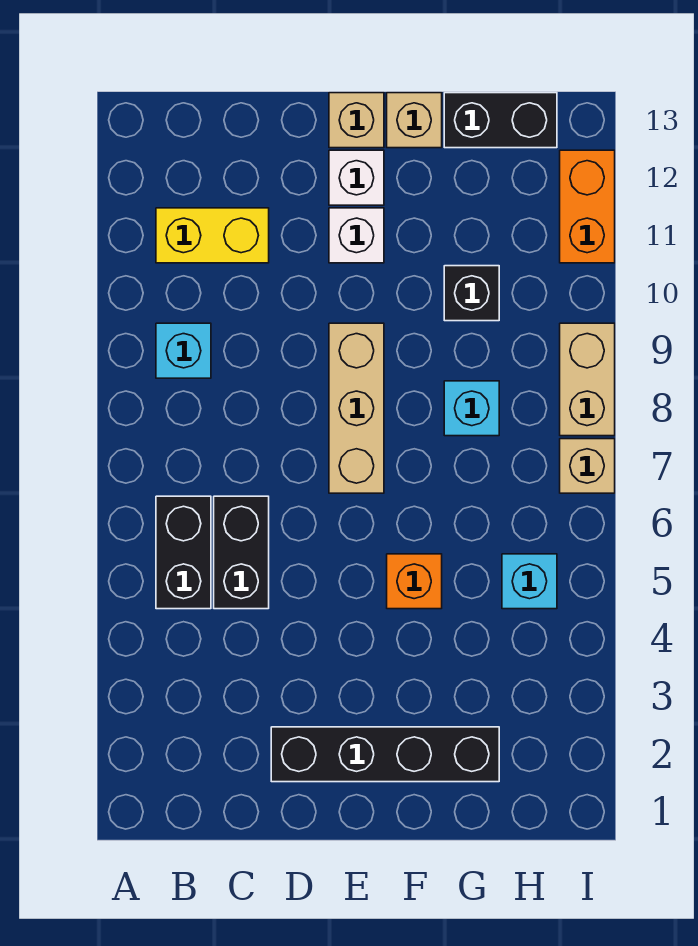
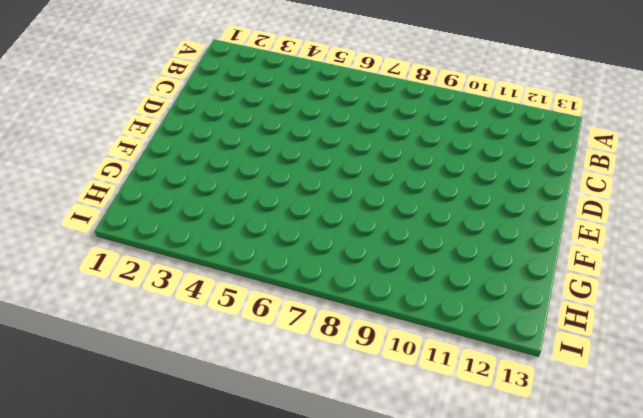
none -> black 1x2 brick [156,496,211,609]
none -> cyan 1x1 brick [156,323,211,378]
none -> yellow 1x2 brick [156,208,269,263]

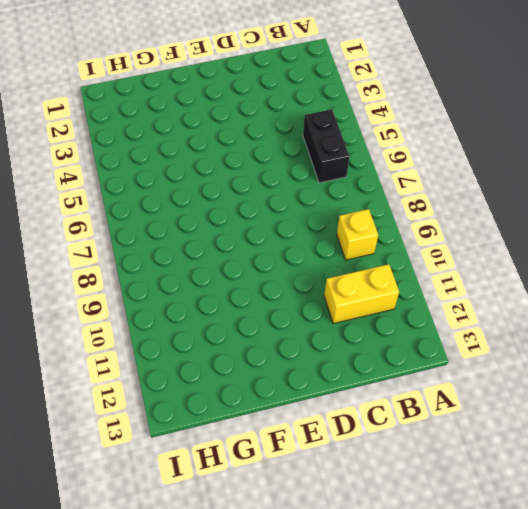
yellow 1x1 brick [337,209,378,260] -> cyan 1x1 brick [156,323,211,378]
none -> black 1x2 brick [214,496,269,609]
none -> black 1x4 brick [271,727,499,782]
none -> tan 1x3 brick [329,323,384,493]

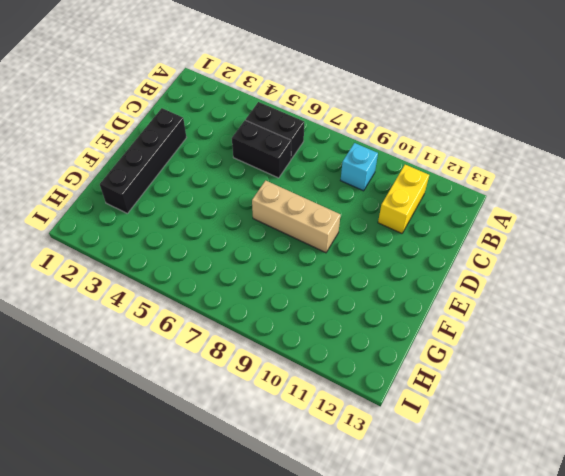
none -> white 1x1 brick [329,208,384,263]
none -> white 1x1 brick [329,150,384,205]
none -> tan 1x1 brick [329,93,384,148]

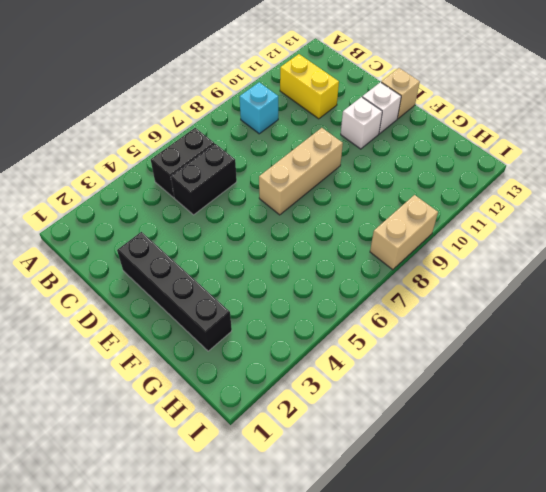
none -> orange 1x1 brick [387,554,442,609]
none -> tan 1x1 brick [387,93,442,148]
none -> cyan 1x1 brick [444,381,499,436]

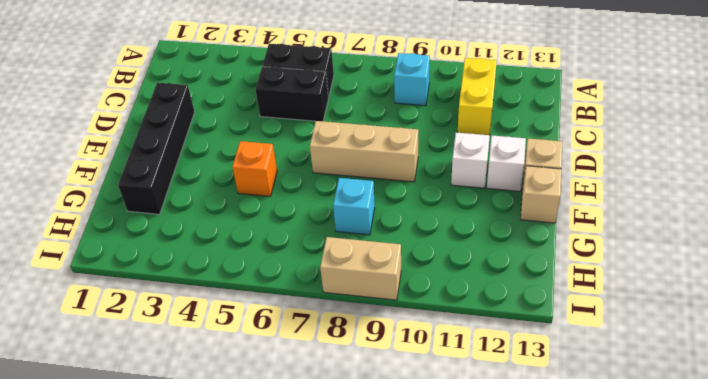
none -> black 1x1 brick [444,266,499,321]
none -> black 1x2 brick [444,93,557,148]
none -> cyan 1x1 brick [502,554,557,609]

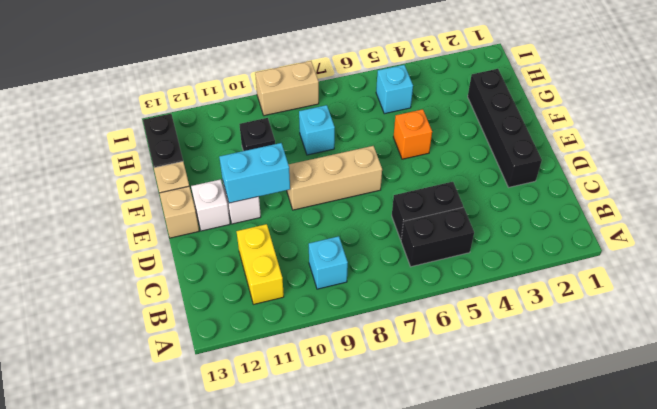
cyan 1x2 brick [219,143,290,203] -> none
none -> tan 1x1 brick [560,439,615,493]
none -> orange 1x2 brick [560,150,615,263]

